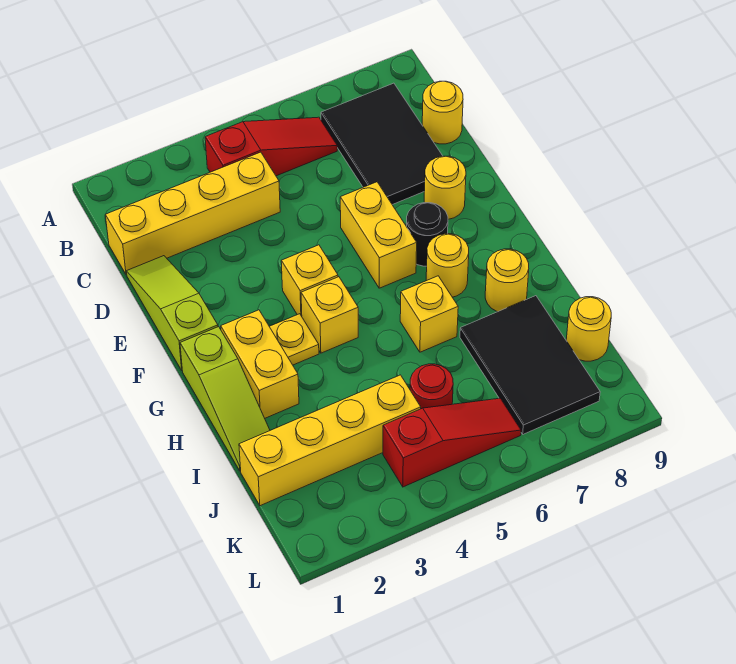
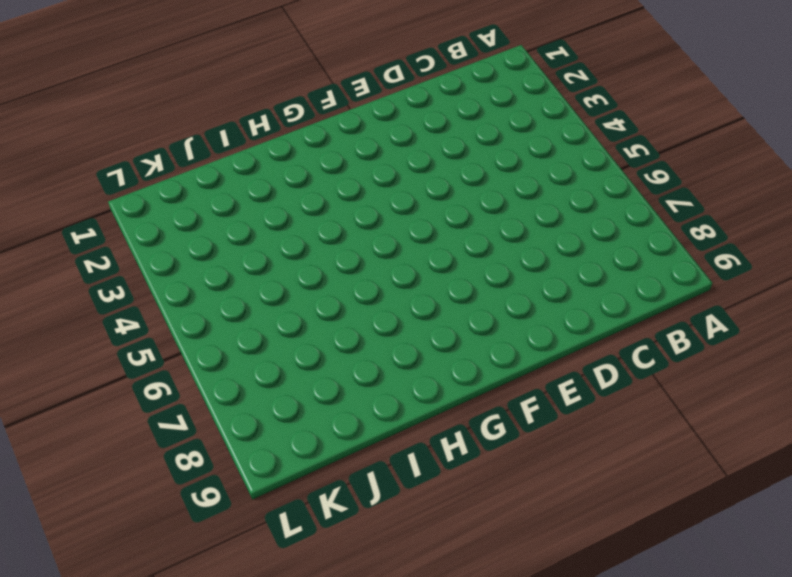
none -> red 1x3 slope [205,117,337,176]
none -> black 2x3 tile [321,83,442,205]
none -> yellow 1x4 brick [106,152,280,275]

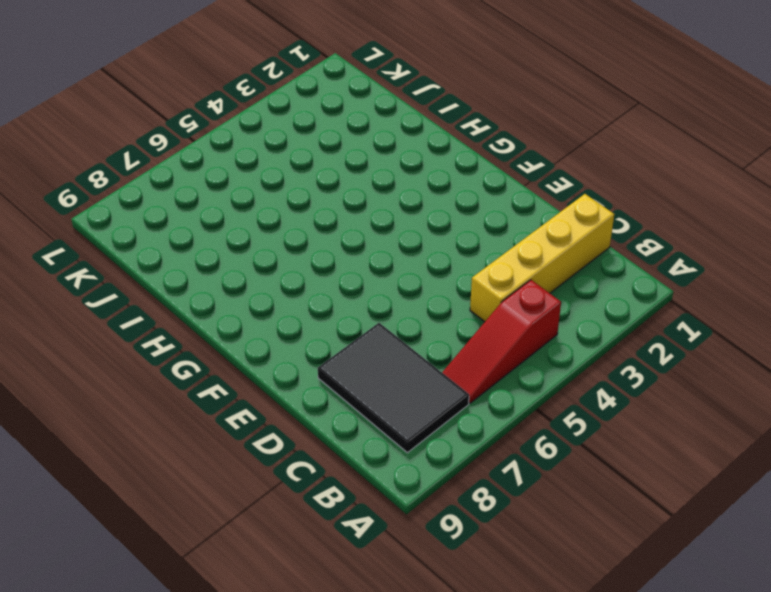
none -> yellow 1x1 round brick [422,81,463,144]
none -> lime 1x3 slope [126,256,218,370]
none -> yellow 1x2 brick [340,182,417,288]

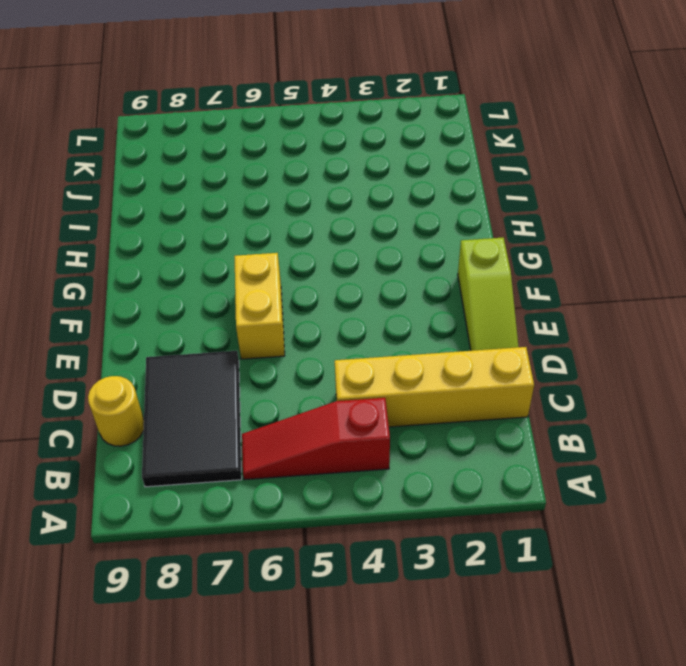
none -> yellow 1x1 round brick [424,156,466,219]
none -> yellow 1x1 brick [281,245,338,316]
none -> black 1x1 round brick [407,203,448,266]

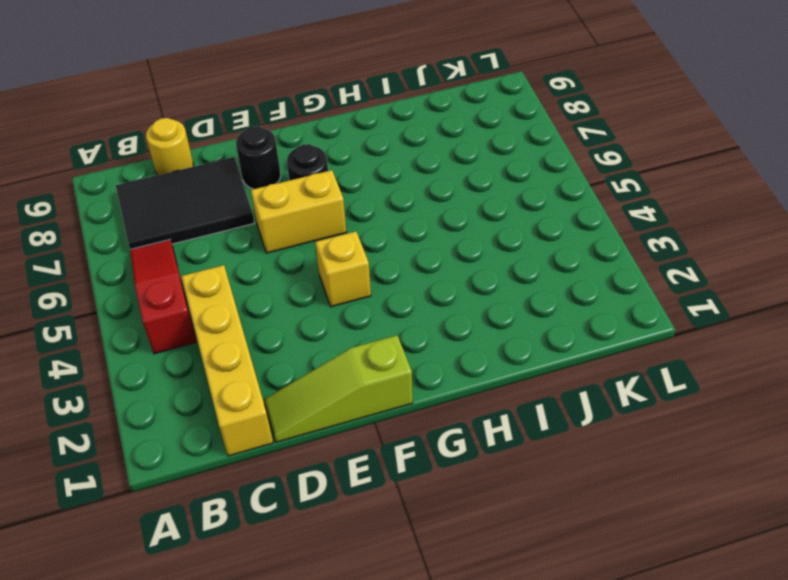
black 1x1 round brick [236,126,281,189] -> yellow 1x1 round brick [424,156,466,219]
none -> lime 1x3 slope [180,327,270,471]
none -> yellow 1x2 brick [221,310,299,418]
none -> yellow 1x1 plate [269,314,319,365]

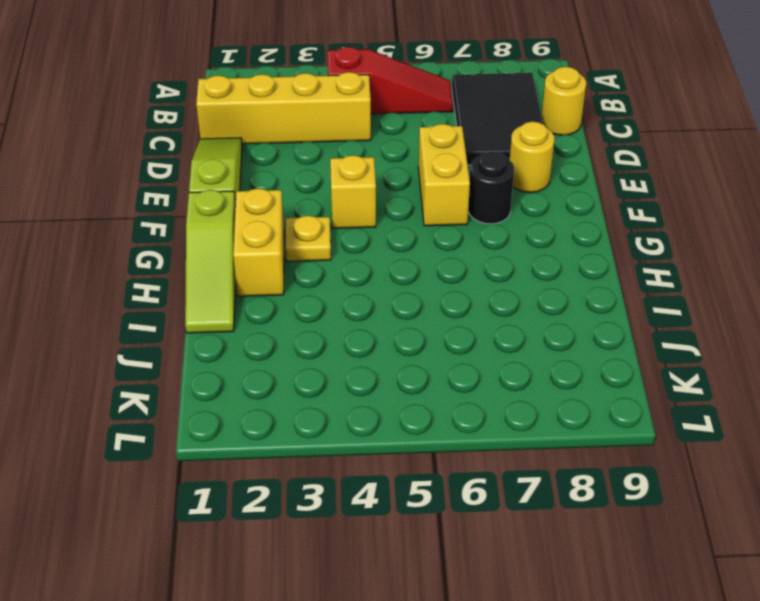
none -> yellow 1x1 brick [301,277,358,353]
none -> yellow 1x1 round brick [426,234,469,297]
none -> yellow 1x1 brick [400,276,458,352]

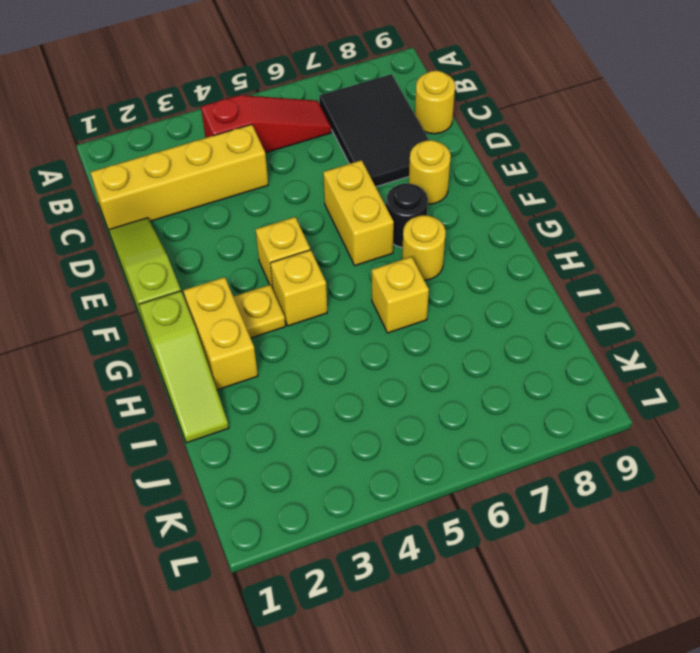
none -> yellow 1x1 round brick [485,249,529,312]
none -> black 2x3 tile [460,296,600,434]
none -> yellow 1x4 brick [239,375,421,506]

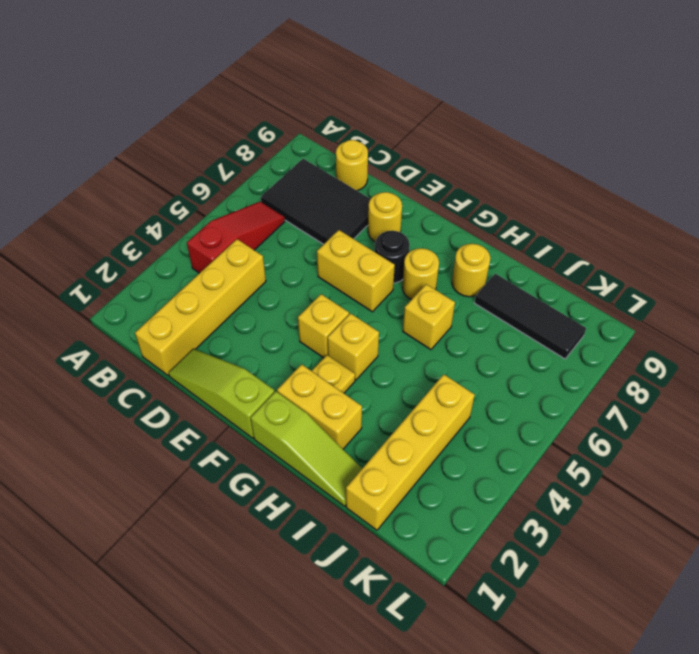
black 1x3 tile [475,274,586,359] -> black 2x3 tile [460,296,600,434]
none -> red 1x1 round brick [410,364,453,409]
none -> yellow 1x1 round brick [566,297,611,361]
none -> red 1x3 slope [383,398,521,487]

